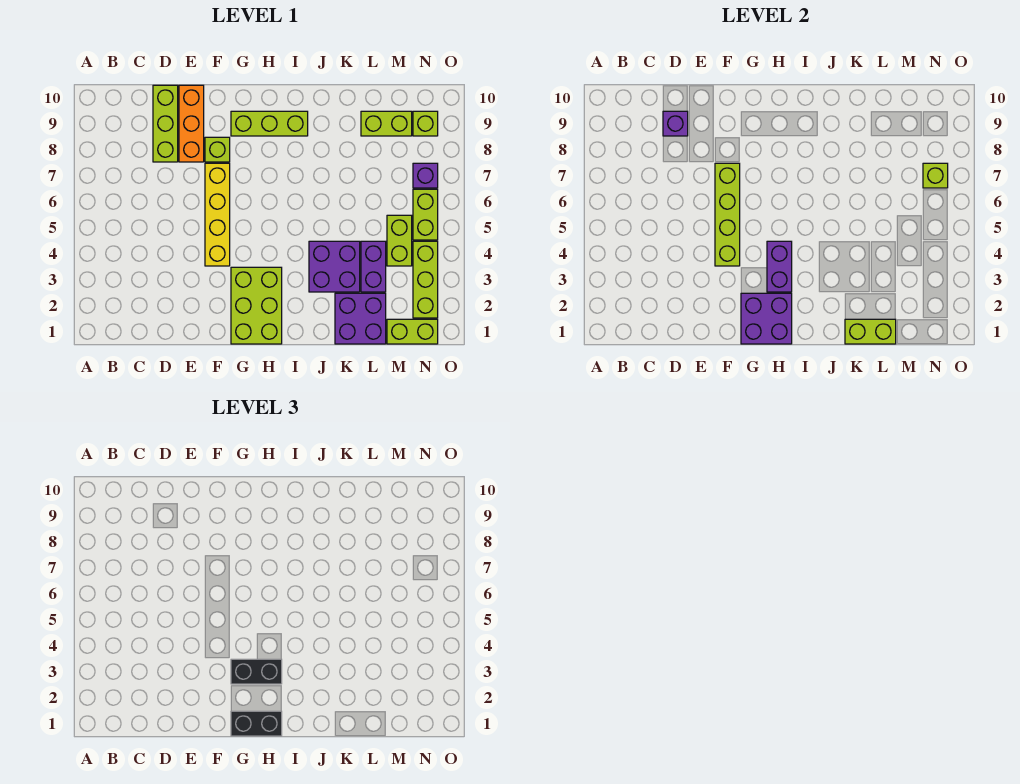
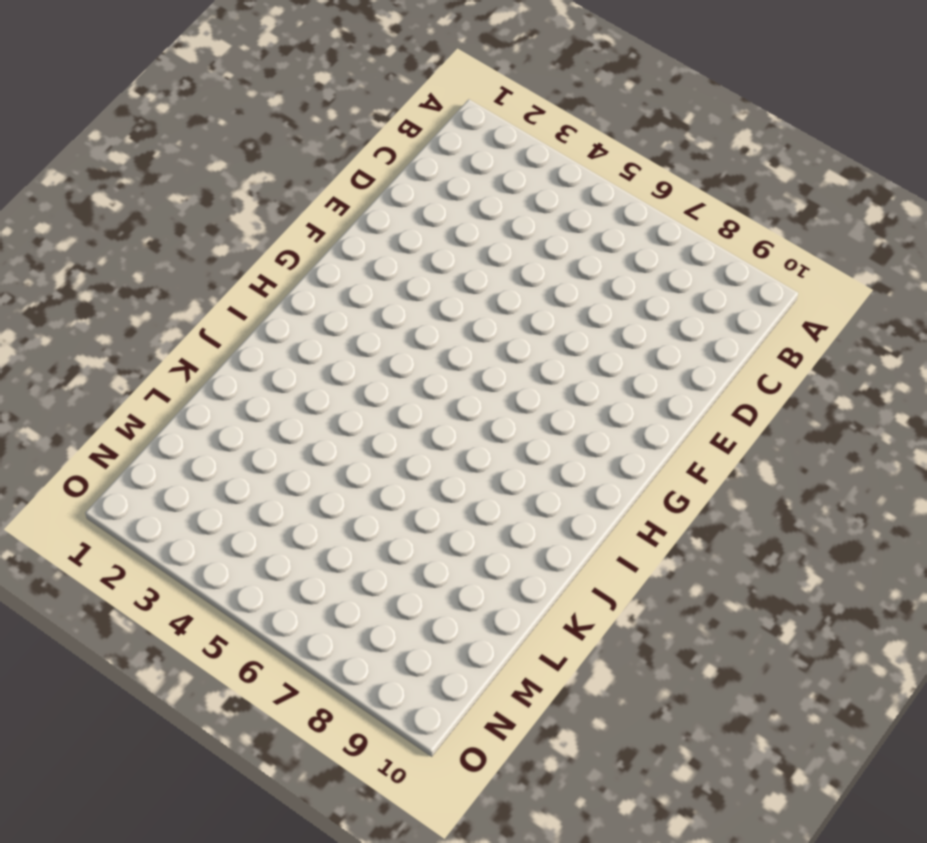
none -> lime 1x3 brick [153,85,178,162]
none -> orange 1x3 brick [179,85,204,162]
none -> yellow 1x4 brick [205,163,230,266]

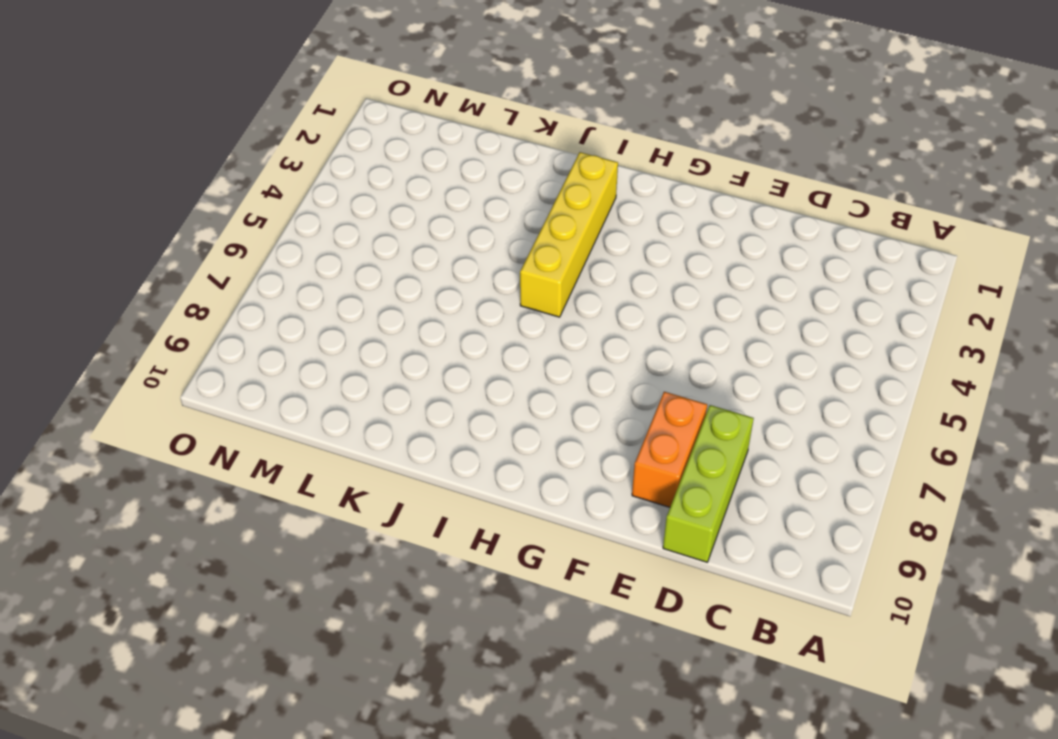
orange 1x2 brick [632,392,707,507] -> orange 1x3 brick [179,85,204,162]
yellow 1x4 brick [520,152,618,317] -> yellow 1x4 brick moved to [205,163,230,266]
none -> lime 1x1 brick [205,137,230,162]
none -> lime 2x3 brick [231,267,282,344]
none -> lime 1x3 brick [231,111,308,136]

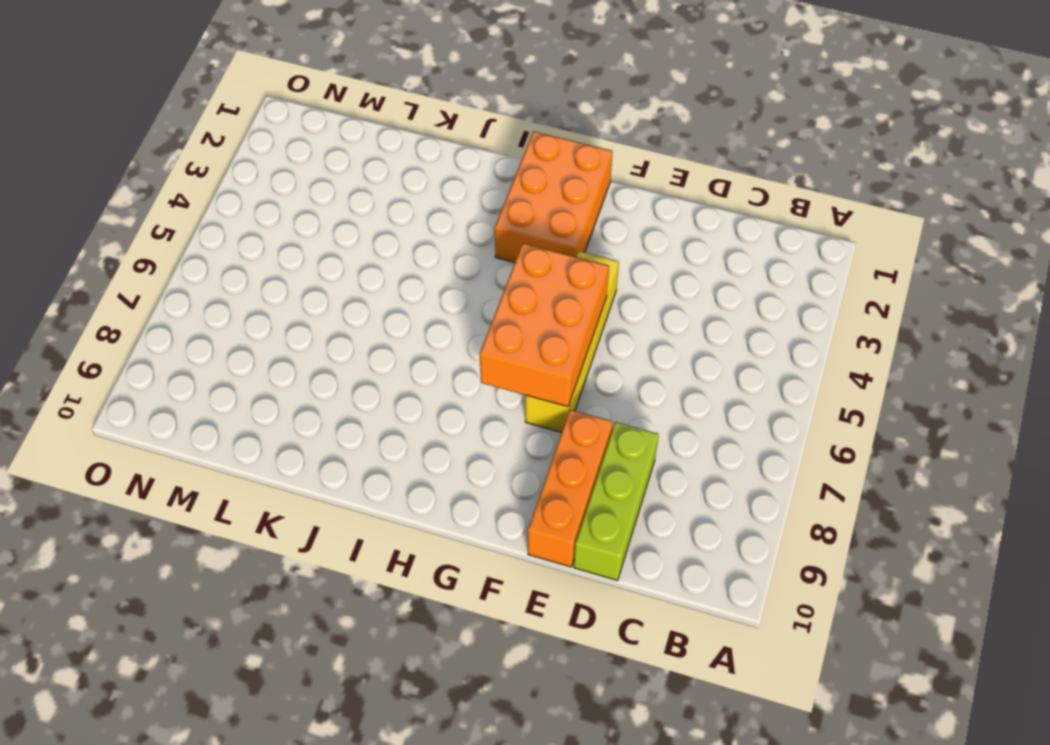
orange 2x3 brick [480,243,609,407] -> lime 1x4 brick [715,163,740,266]
orange 2x3 brick [495,132,613,263] -> lime 2x3 brick [231,267,282,344]
none -> lime 1x1 brick [205,137,230,162]
none -> lime 1x3 brick [231,111,308,136]
none -> purple 2x2 brick [309,241,360,292]

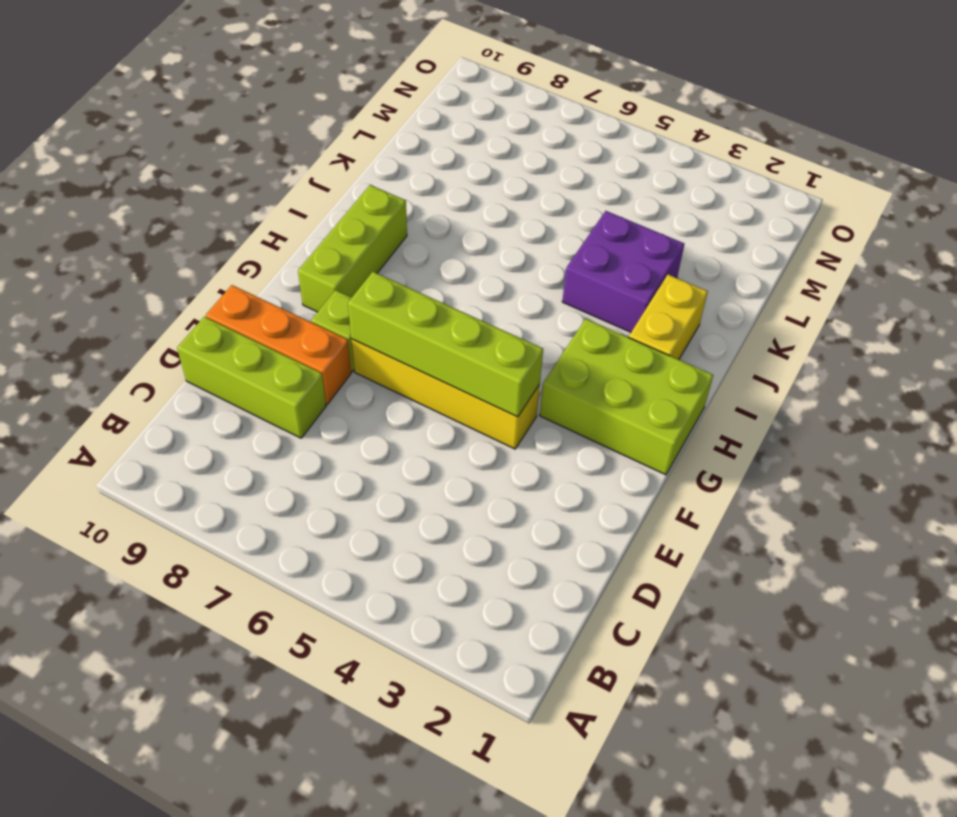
yellow 1x2 brick [629,275,708,360] -> none
none -> purple 2x2 brick [335,293,386,344]
none -> purple 1x2 brick [361,241,386,292]
none -> lime 1x2 brick [361,111,412,136]

